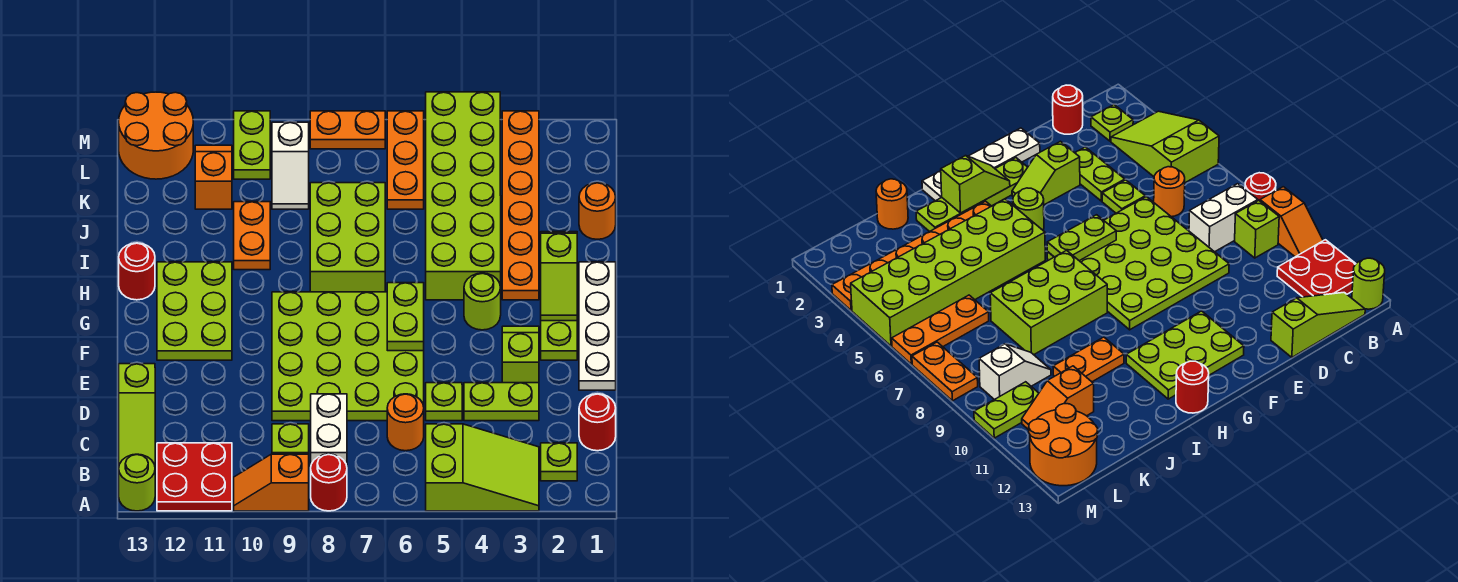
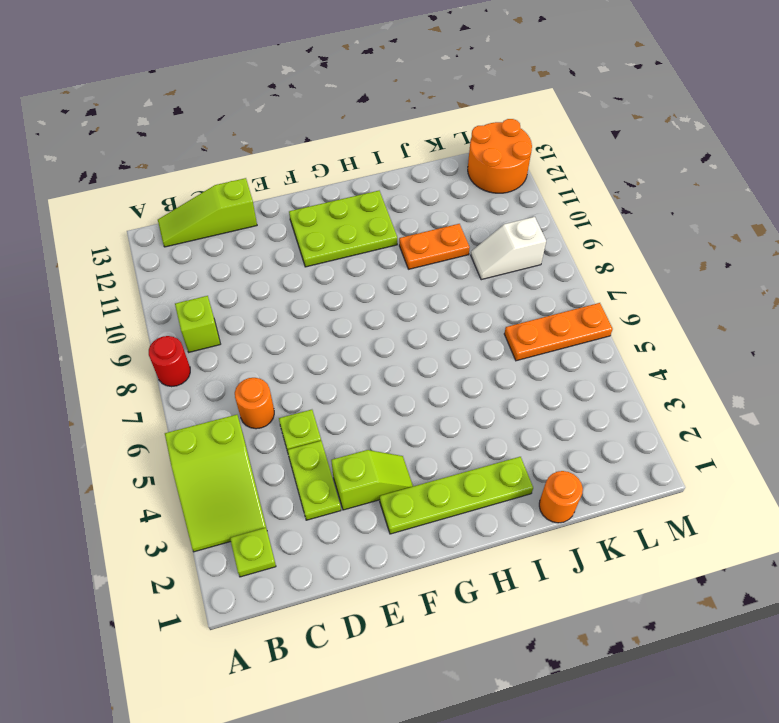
none -> orange 1x2 slope [234,454,309,511]
none -> red 2x2 plate [157,443,232,511]
none -> lime 1x1 round brick [119,454,155,511]
none -> white 1x2 brick [311,394,347,466]

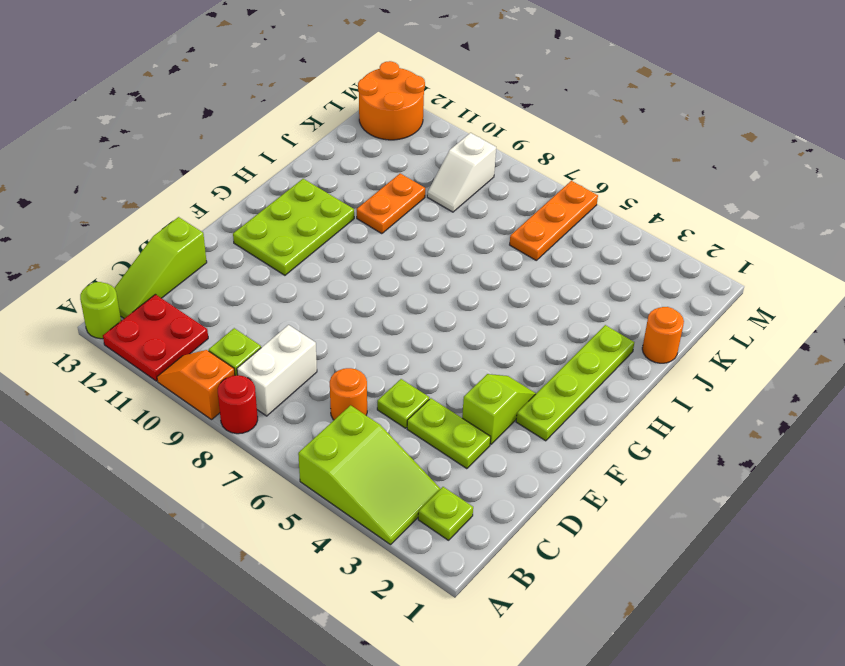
none -> red 1x1 round brick [579,394,616,451]
none -> lime 4x4 plate [272,292,424,421]
none -> white 1x4 plate [579,262,616,390]
none -> lime 1x1 round brick [464,273,501,330]

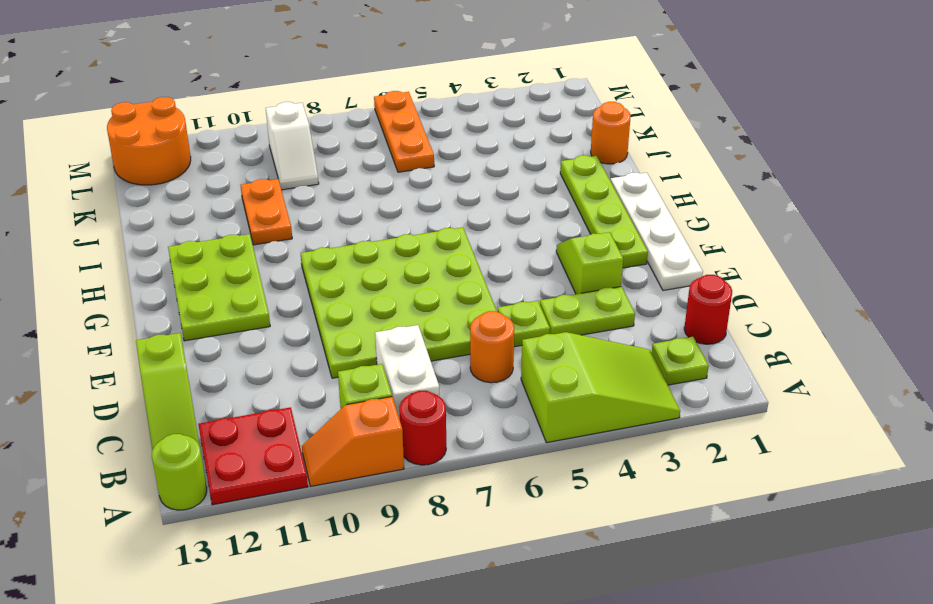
none -> lime 1x1 round brick [464,273,501,330]
none -> orange 1x6 plate [502,111,539,300]
none -> lime 2x6 brick [426,92,501,300]
none -> lime 2x3 brick [310,183,385,292]

